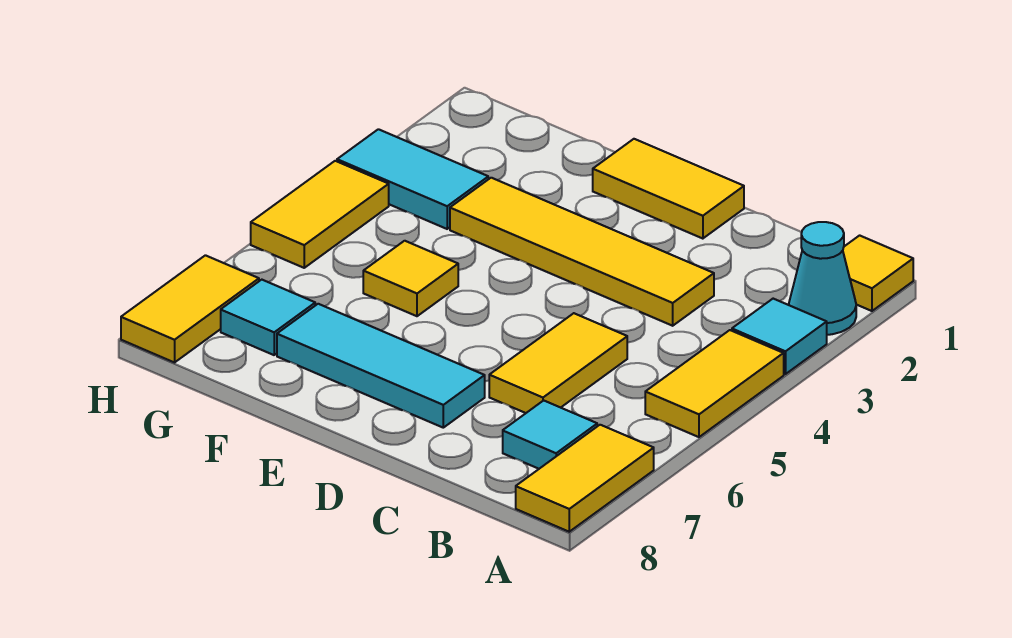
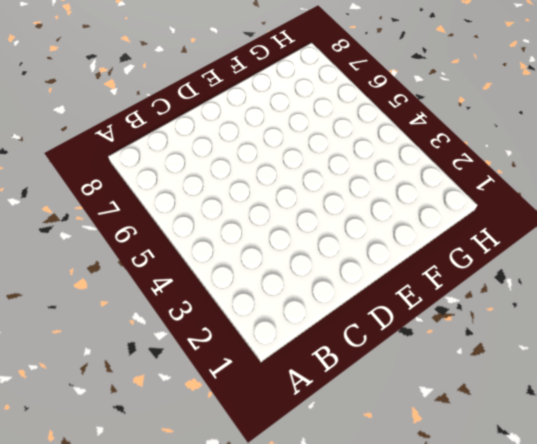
none -> yellow 1x1 tile [843,235,913,311]
none -> cyan 1x1 cone [789,222,856,335]
none -> cyan 1x1 tile [732,299,827,374]

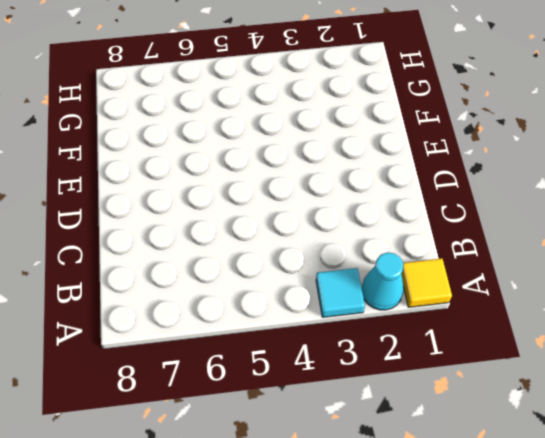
none -> yellow 1x2 tile [645,330,784,437]
none -> yellow 1x2 tile [516,425,654,532]
none -> cyan 1x1 tile [503,400,597,469]

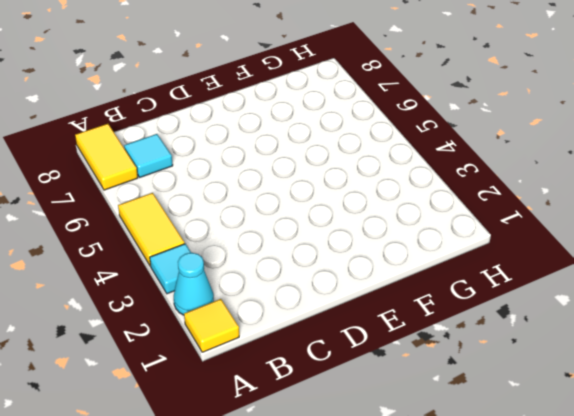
none -> yellow 1x4 tile [450,178,714,326]
none -> yellow 1x2 tile [489,313,627,413]
none -> yellow 1x2 tile [593,139,744,239]

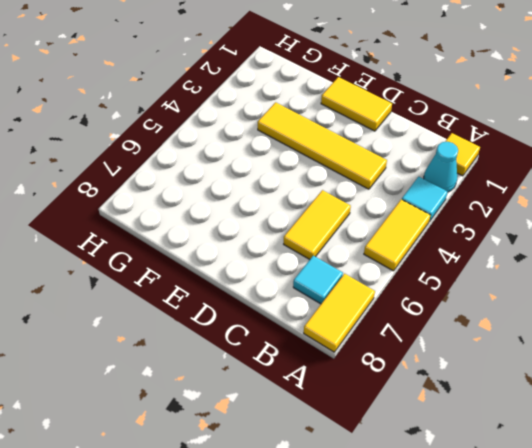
none -> cyan 1x3 tile [277,304,485,428]
none -> yellow 1x1 tile [363,241,458,316]
none -> cyan 1x2 tile [337,129,488,229]

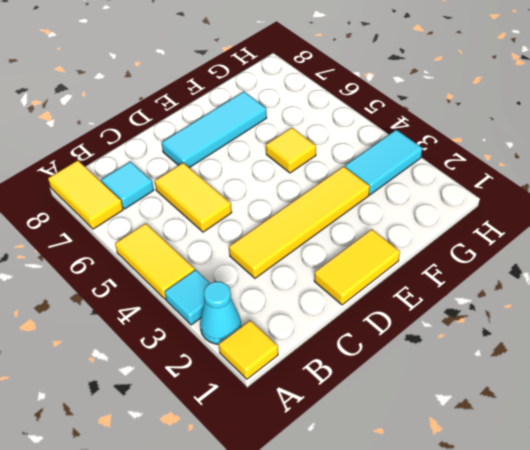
none -> cyan 1x1 tile [221,280,315,355]
none -> yellow 1x2 tile [251,161,389,268]
none -> yellow 1x2 tile [121,255,259,363]

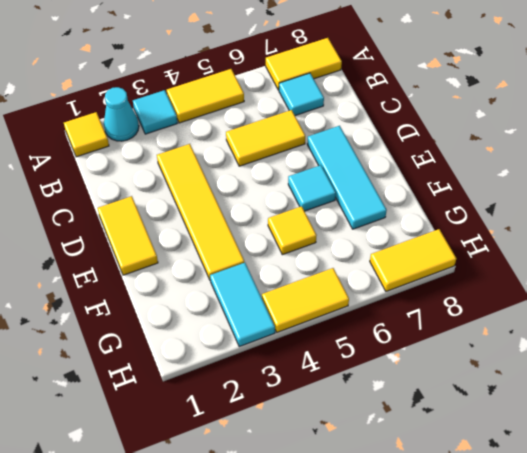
cyan 1x1 tile [288,165,336,211] -> cyan 1x1 tile moved to [221,280,315,355]

